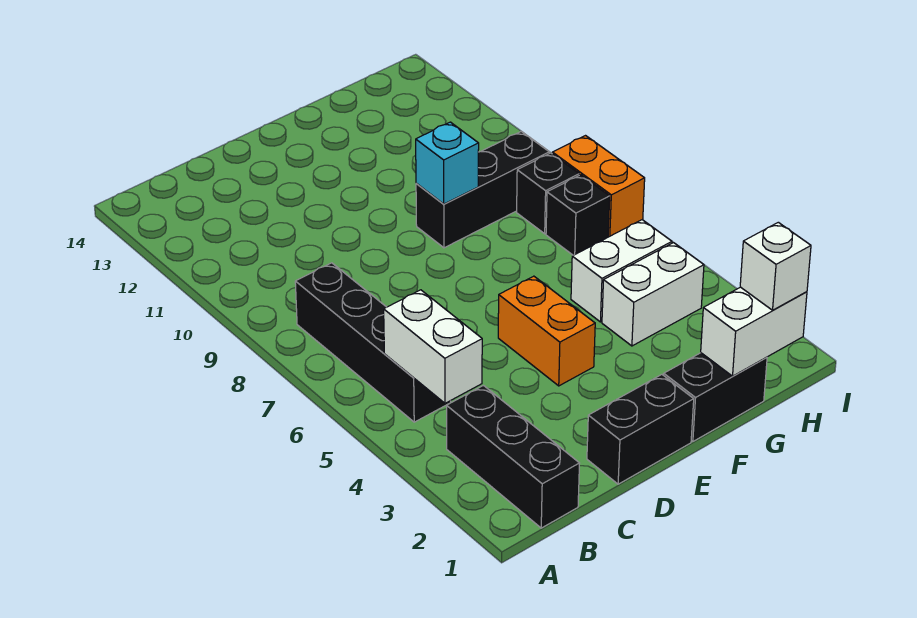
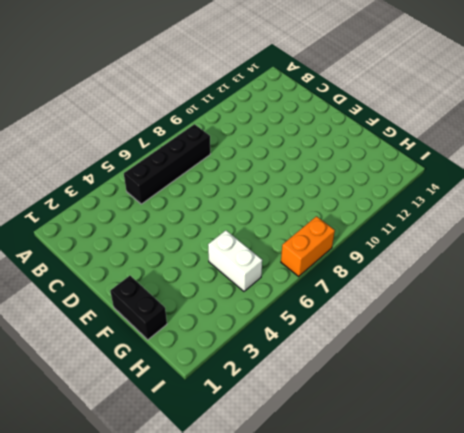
none -> black 1x3 brick [447,386,580,528]
none -> black 1x2 brick [587,375,694,484]
none -> orange 1x2 brick [498,276,595,386]

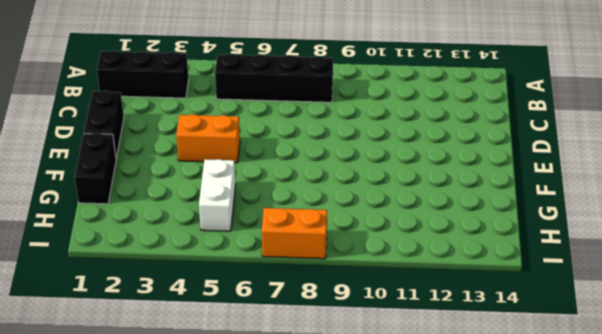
none -> black 1x3 brick [416,132,549,248]
none -> white 1x2 brick [602,243,704,346]
none -> black 1x1 brick [546,175,610,255]

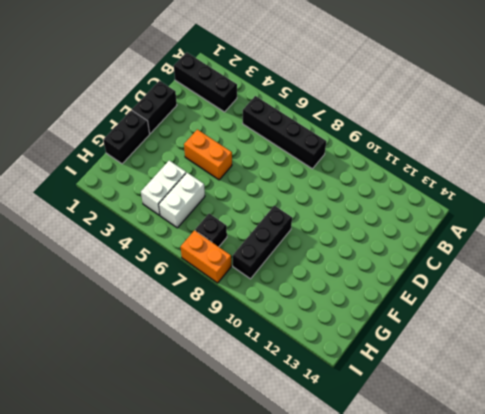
none -> black 1x1 brick [517,153,579,234]
none -> white 1x2 brick [384,290,482,403]
none -> cyan 1x1 brick [416,122,479,204]

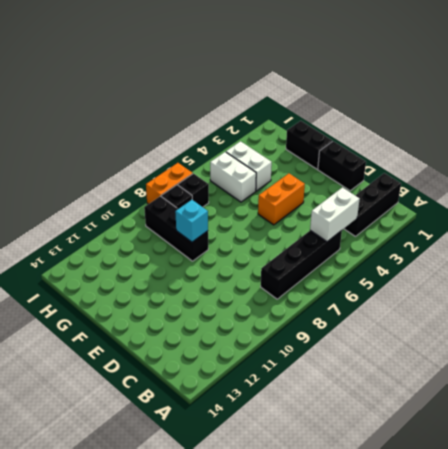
none -> white 1x2 brick [701,287,807,376]
none -> white 1x1 brick [740,222,811,310]

